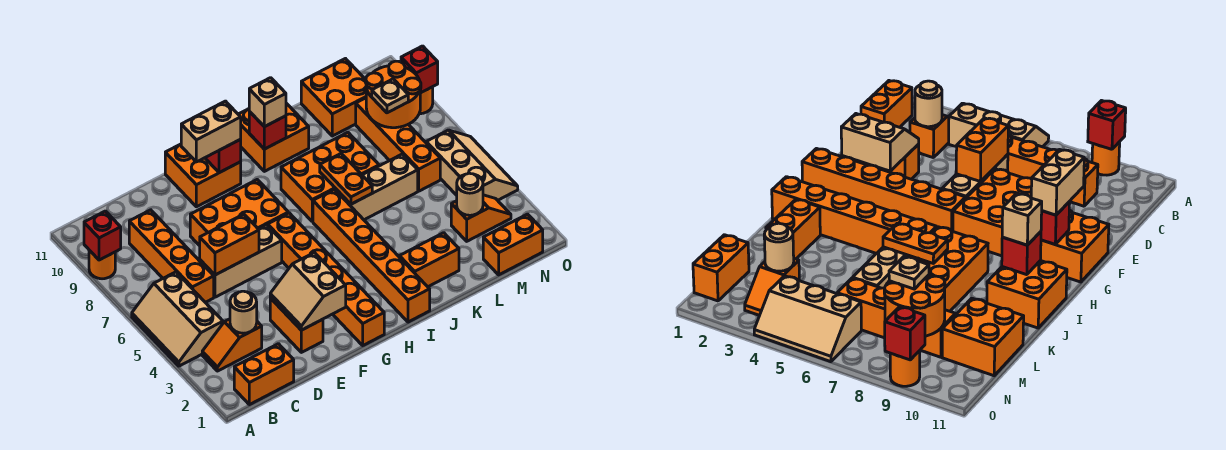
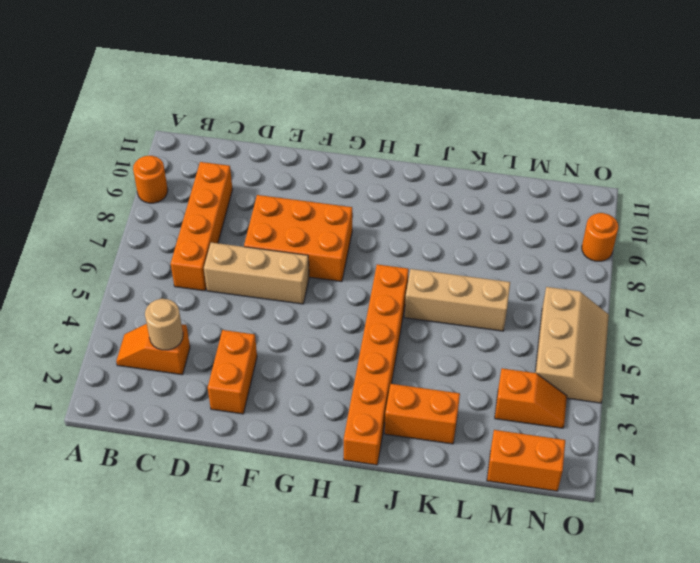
none -> tan 2x3 slope [132,272,223,366]
none -> orange 1x2 brick [234,344,294,405]
none -> orange 2x2 brick [165,144,241,207]
none -> orange 1x6 brick [268,213,384,345]

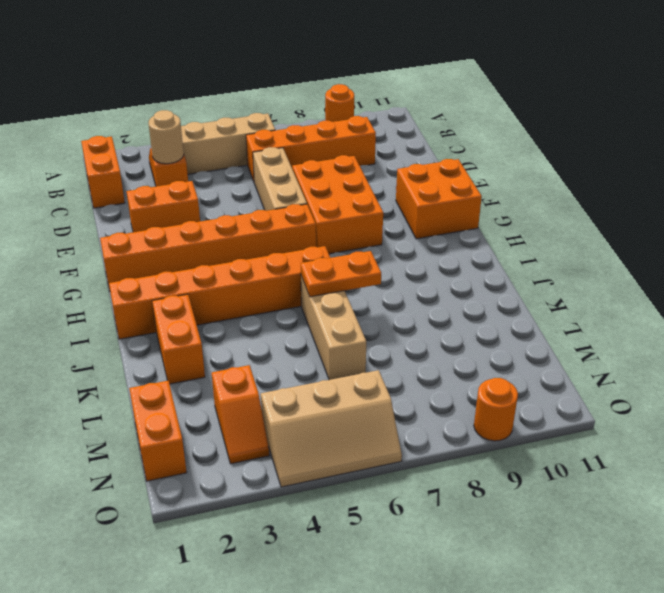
none -> orange 2x3 brick [281,132,379,222]
none -> orange 2x2 brick [238,103,309,171]
none -> orange 2x2 brick [301,59,366,136]
none -> orange 1x4 brick [356,98,440,191]

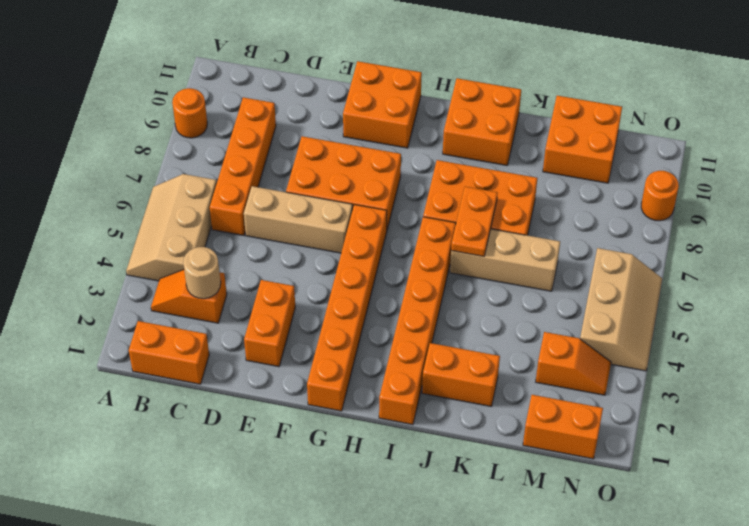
none -> orange 1x4 brick [356,98,440,191]
none -> red 1x1 brick [84,211,121,260]
none -> orange 1x2 brick [200,214,259,275]
none -> tan 2x2 slope [270,253,346,330]

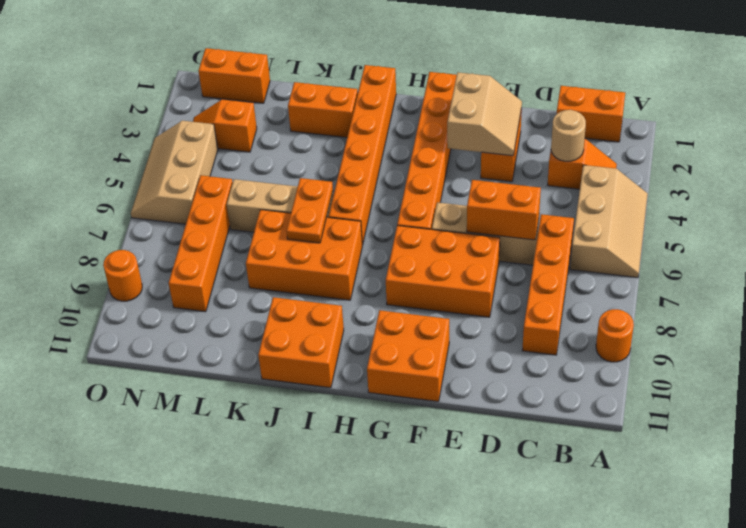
none -> orange 2x2 brick [301,59,366,136]
none -> red 1x1 brick [84,211,121,260]
none -> red 1x1 brick [205,139,241,173]
none -> red 1x1 brick [249,111,286,149]

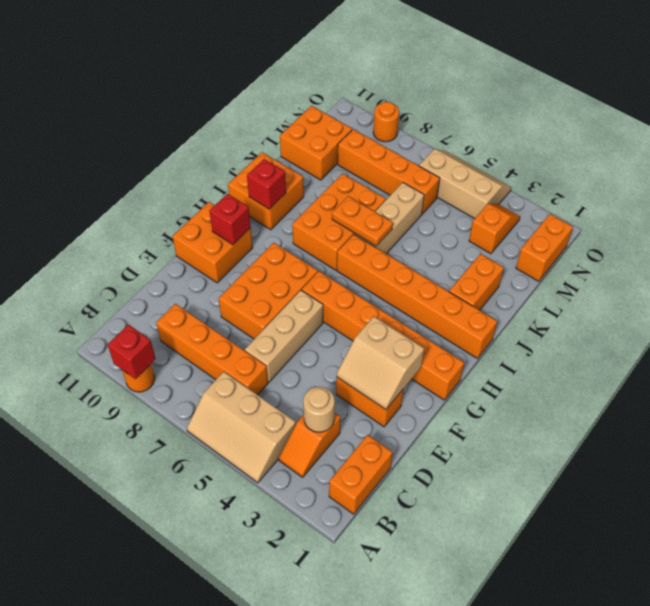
none -> orange 1x2 brick [200,214,259,275]
none -> tan 1x1 round brick [457,173,483,215]
none -> orange 2x2 round brick [366,61,421,128]
none -> red 1x1 brick [401,46,438,93]

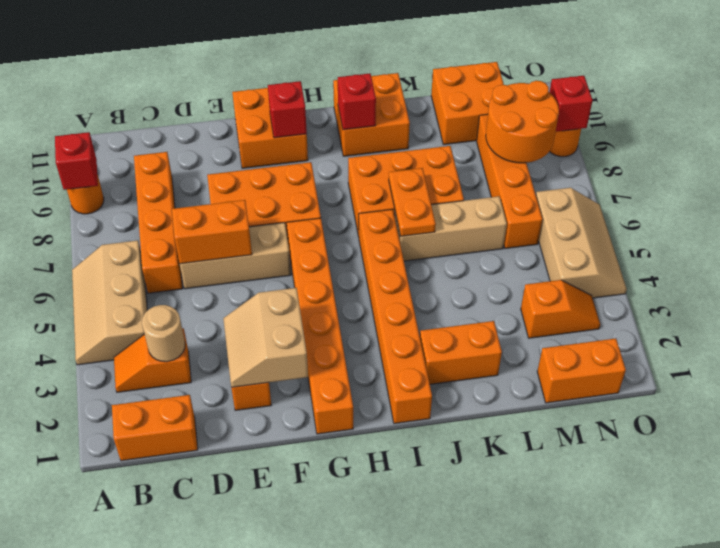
none -> tan 1x1 round brick [457,173,483,215]
none -> tan 1x2 brick [181,101,241,162]
none -> tan 1x1 brick [249,78,286,127]
none -> tan 1x1 plate [372,79,408,113]

